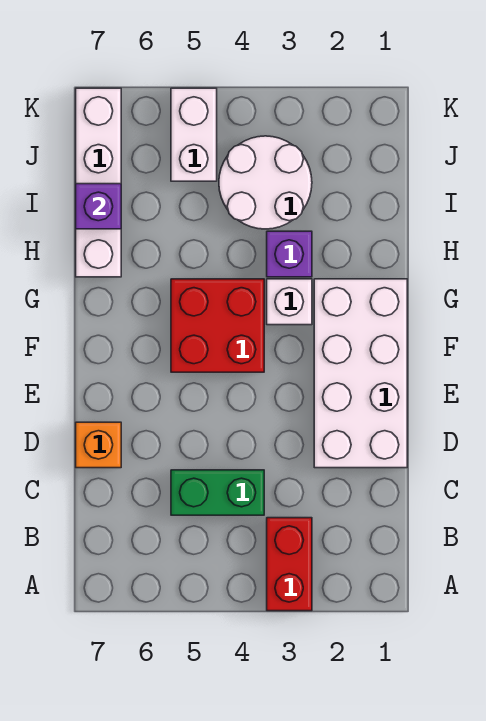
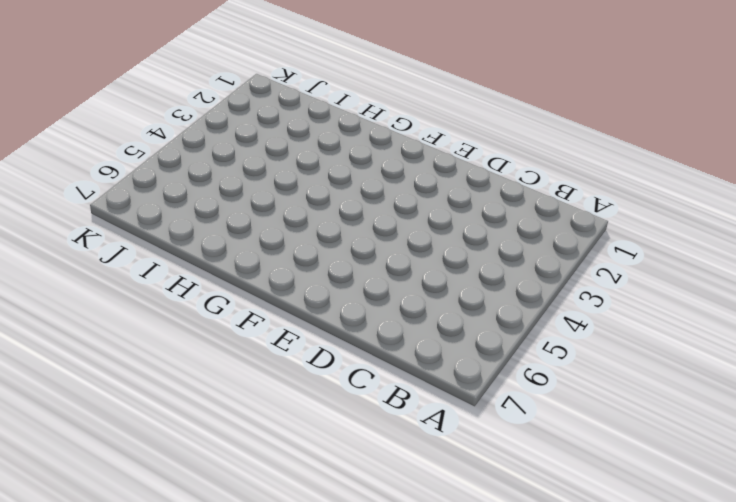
none -> red 1x2 brick [267,518,312,611]
none -> green 1x2 brick [171,470,264,515]

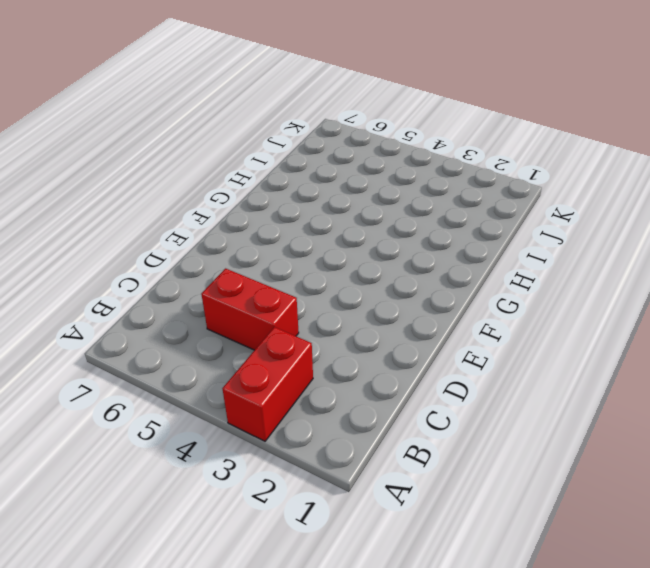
red 1x2 brick [201,269,299,350] -> green 1x2 brick [171,470,264,515]
none -> white 2x4 brick [314,279,407,468]
none -> orange 1x1 brick [76,422,121,468]

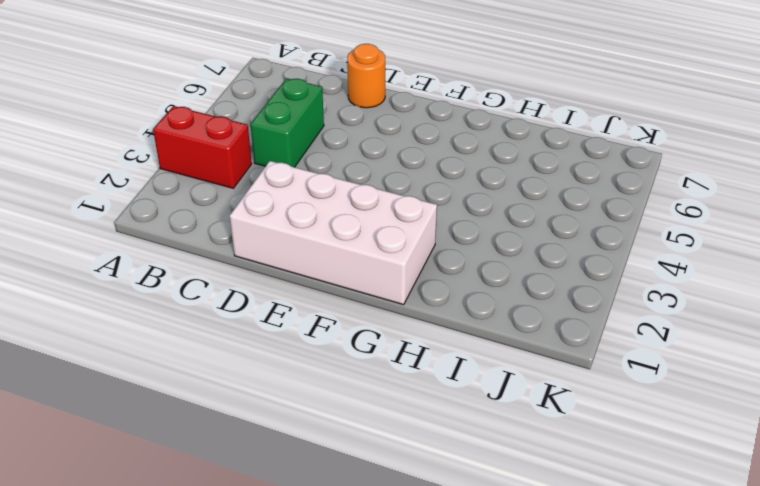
orange 1x1 round brick [347,44,385,108] -> orange 1x1 brick [76,422,121,468]
none -> red 2x2 brick [171,279,264,372]
none -> white 1x1 brick [267,279,312,325]

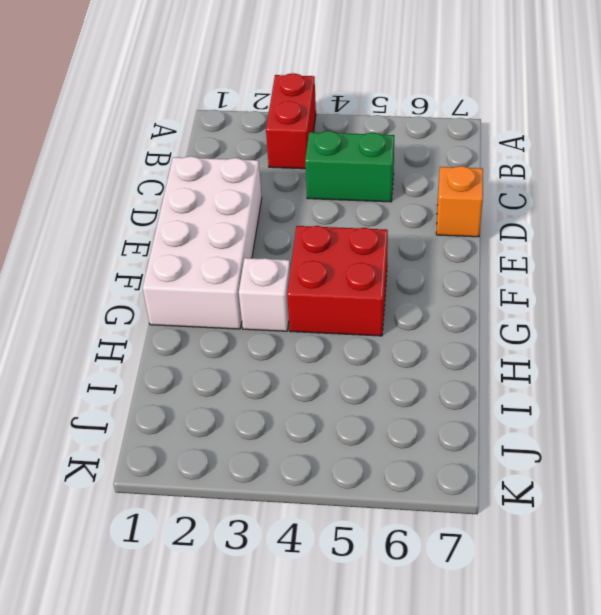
none -> purple 1x1 brick [267,231,312,277]
none -> white 1x4 brick [76,88,121,277]

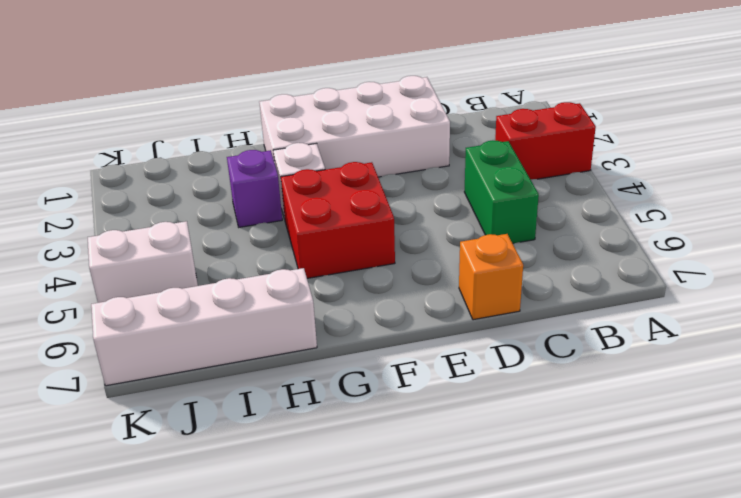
none -> white 2x2 round brick [219,136,312,229]
none -> purple 1x1 brick [76,184,121,229]

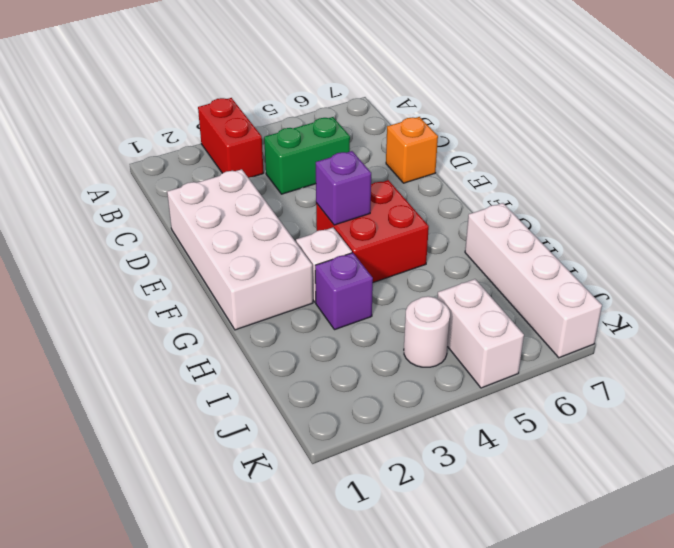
purple 1x1 brick [316,151,371,225] -> purple 1x1 brick moved to [76,184,121,229]
white 1x1 round brick [404,296,450,367] -> white 2x2 round brick [219,136,312,229]

